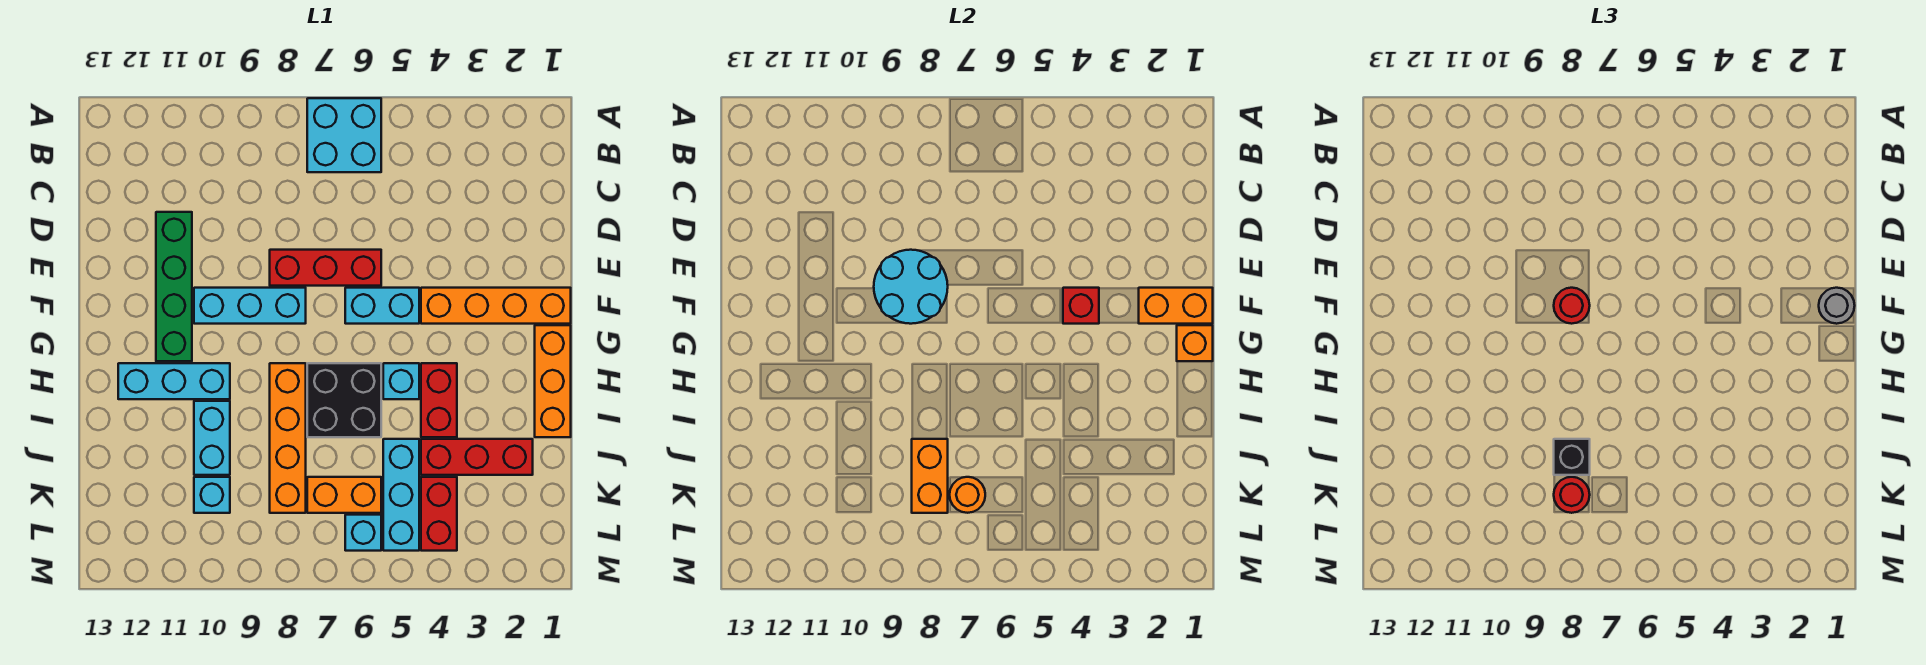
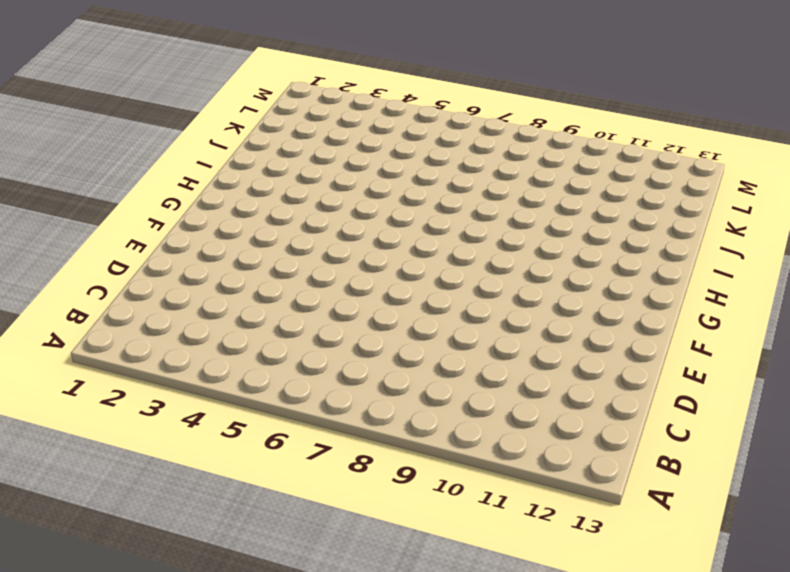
none -> cyan 2x2 brick [307,98,381,172]
none -> green 1x4 brick [156,212,192,361]
none -> red 1x3 brick [270,250,381,286]

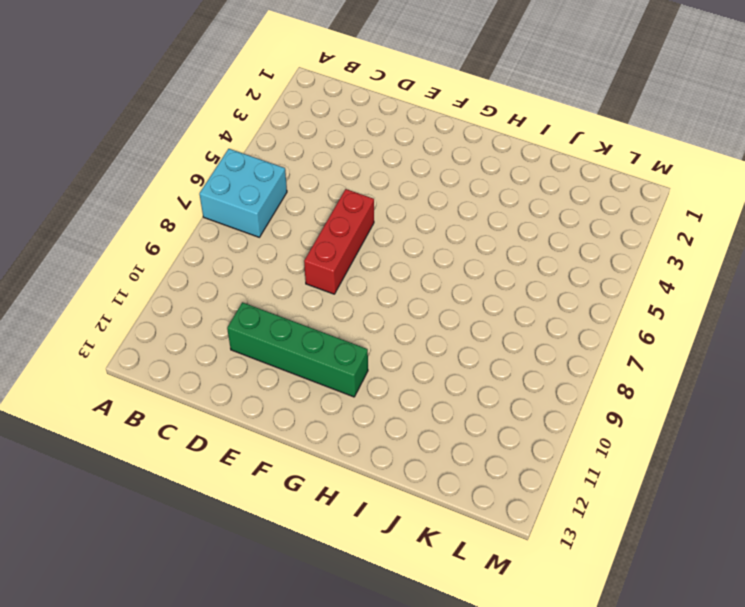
none -> orange 1x4 brick [421,288,571,324]
none -> cyan 1x2 brick [345,288,419,324]
none -> cyan 1x3 brick [194,288,306,324]

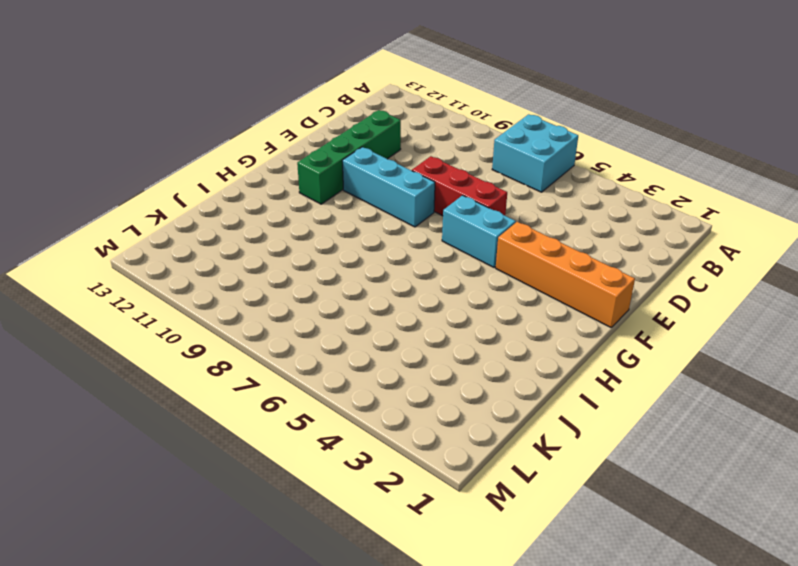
none -> orange 1x3 brick [535,325,571,437]
none -> red 1x2 brick [421,363,457,437]
none -> cyan 1x1 brick [383,363,419,399]

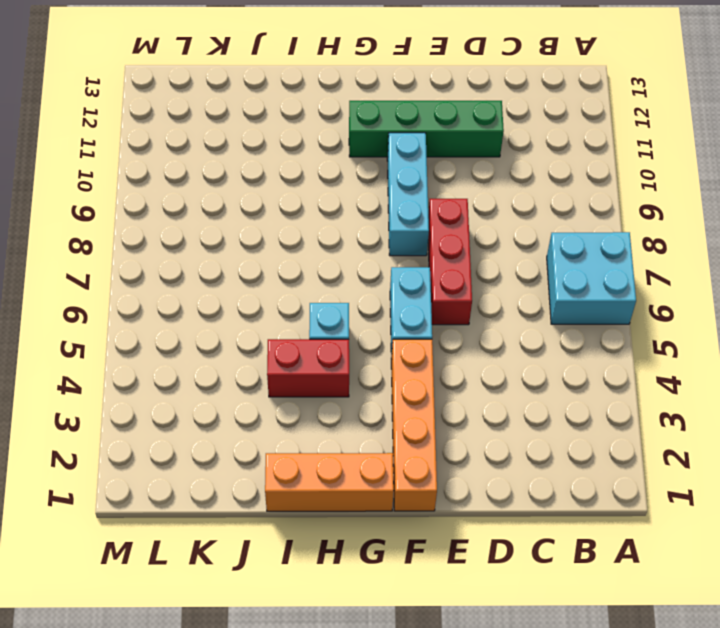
none -> black 2x2 brick [307,363,381,437]
none -> orange 1x4 brick [270,363,306,513]
none -> cyan 1x3 brick [118,363,230,399]

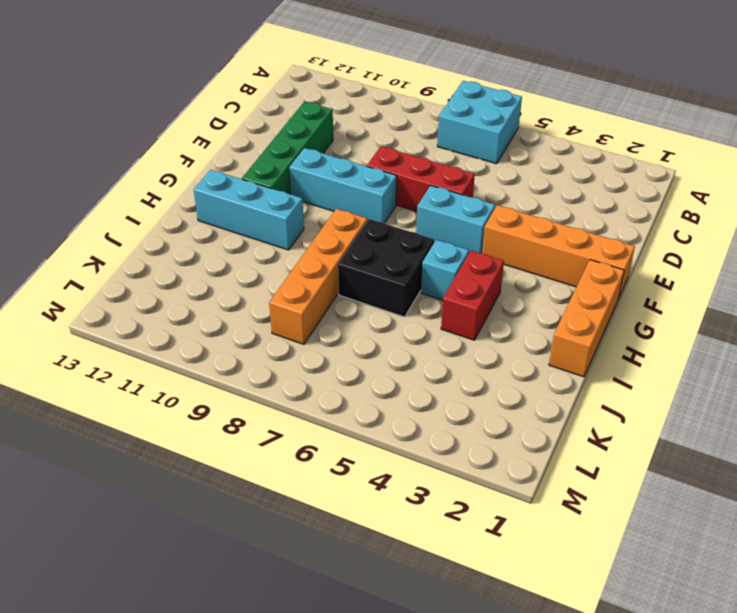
none -> cyan 1x2 brick [194,401,230,475]
none -> red 1x3 brick [421,439,533,475]
none -> cyan 1x3 brick [383,439,419,551]

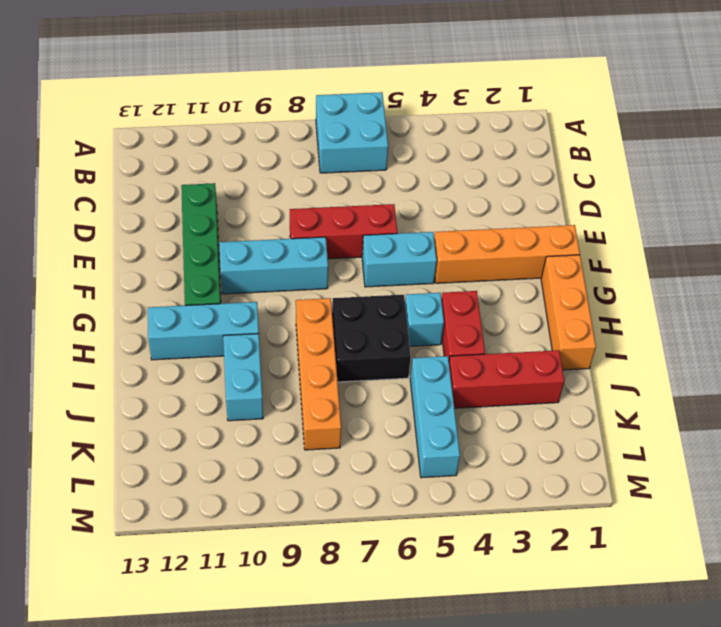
none -> red 1x2 brick [421,477,457,551]
none -> orange 1x2 brick [307,477,381,513]
none -> cyan 1x1 brick [194,477,230,513]

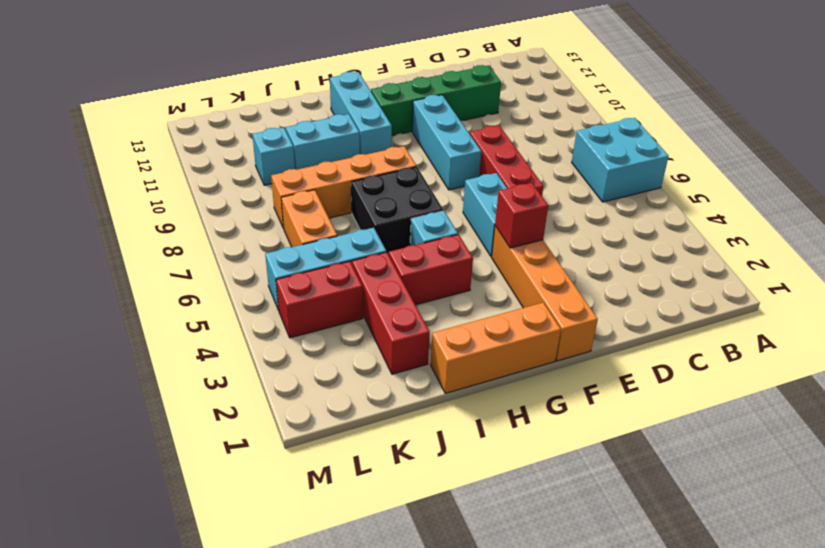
none -> cyan 1x1 brick [345,515,381,551]
none -> cyan 2x2 round brick [874,250,948,324]
none -> orange 1x2 brick [1139,288,1213,324]

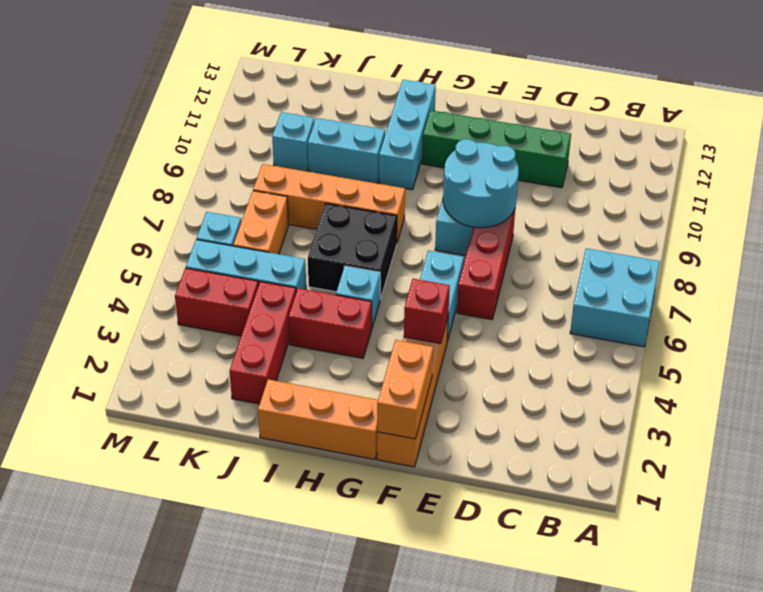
none -> orange 1x1 brick [1177,325,1213,361]
none -> orange 1x2 brick [912,439,948,513]
none -> orange 1x1 round brick [950,477,985,513]

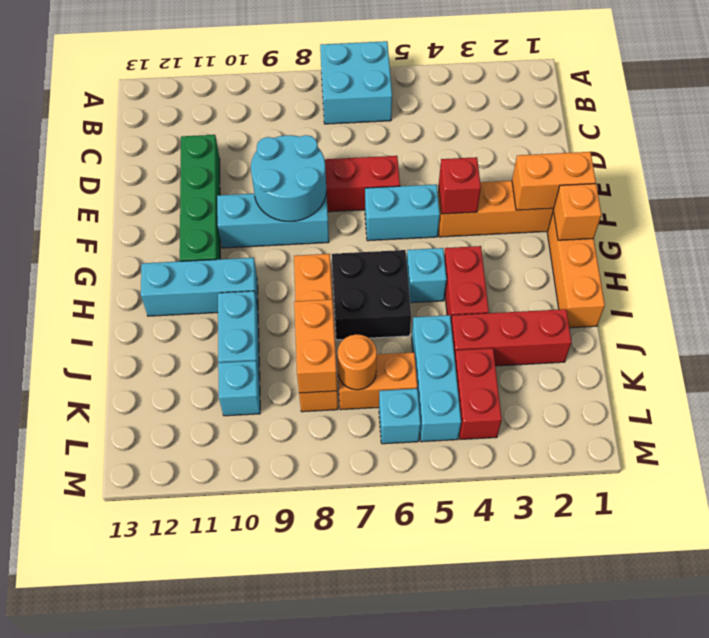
none -> grey 1x1 round brick [1819,288,1855,324]
none -> red 1x1 round brick [1554,288,1590,324]
none -> black 1x1 brick [1554,439,1590,475]

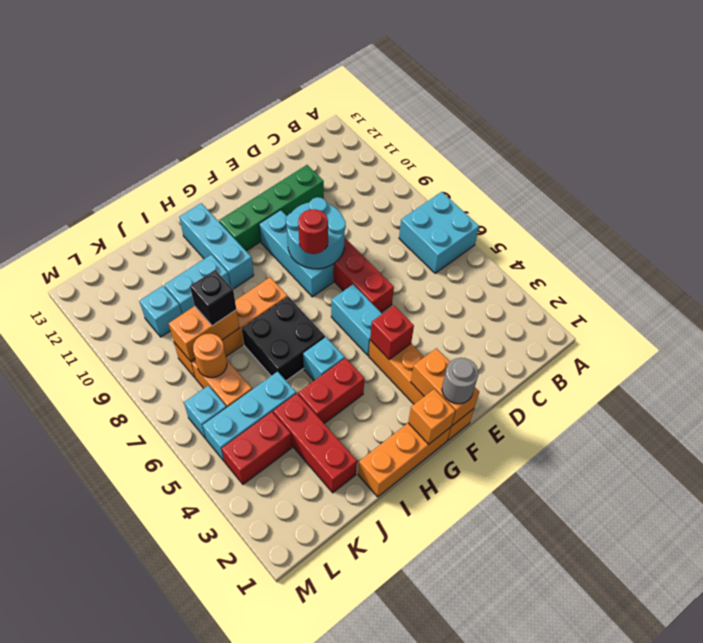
none -> red 1x1 round brick [1554,477,1590,513]

